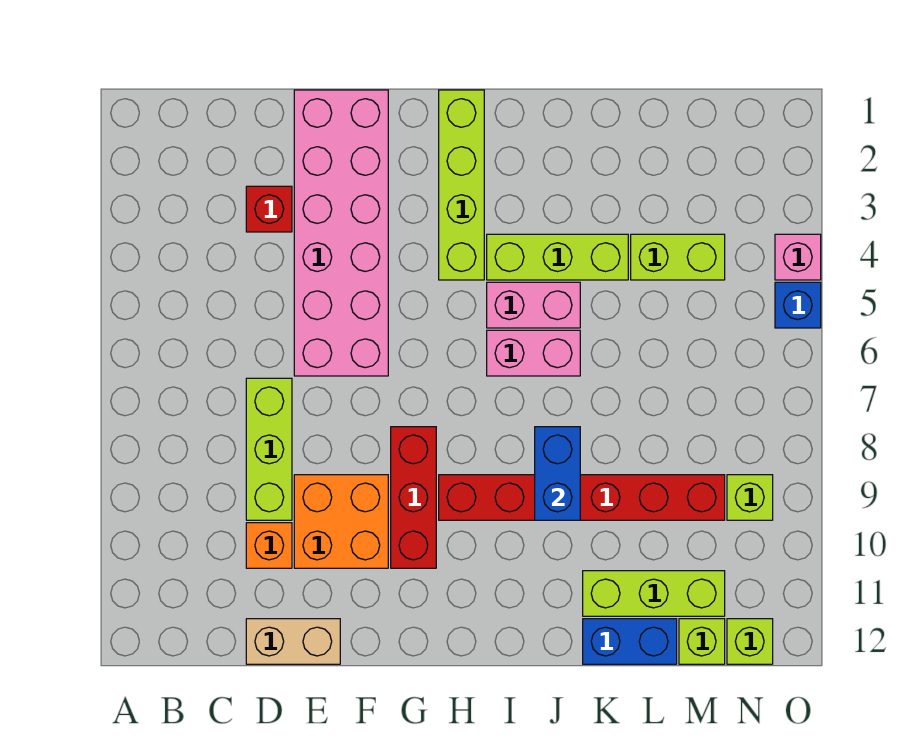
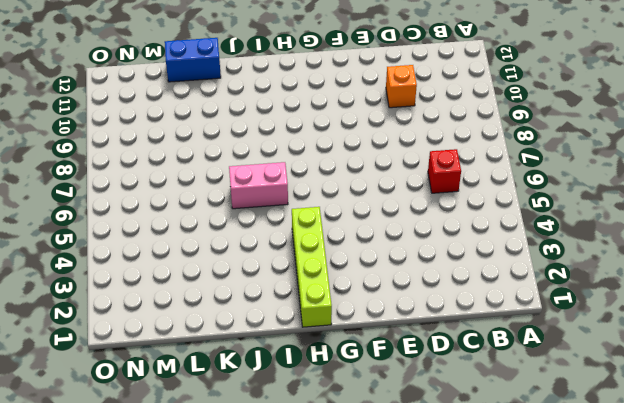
red 1x1 brick [428,149,461,193] -> red 1x1 brick moved to [246,186,292,232]
none -> lime 1x3 brick [246,378,292,520]
none -> tan 1x2 brick [246,619,340,664]
none -> pink 2x6 brick [294,90,388,376]

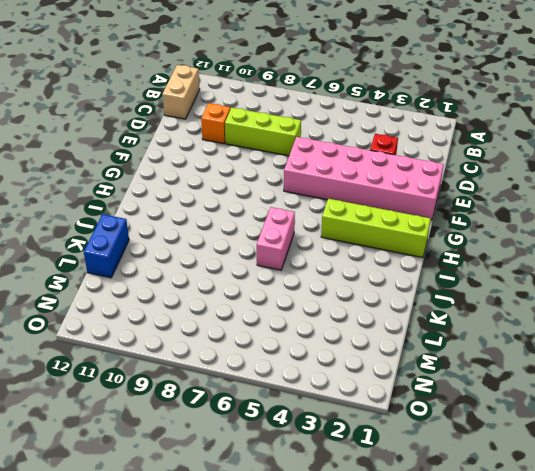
tan 1x2 brick [162,65,200,119] -> tan 1x2 brick moved to [246,619,340,664]
none -> orange 2x2 brick [294,475,388,568]
none -> red 1x3 brick [391,427,436,568]
none -> red 1x6 brick [439,475,725,520]

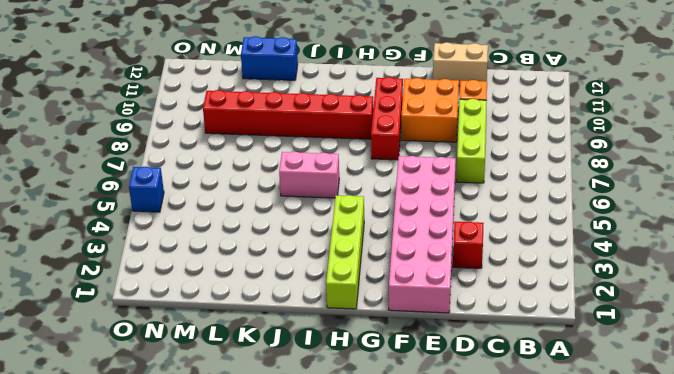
none -> lime 1x3 brick [487,234,628,280]
none -> pink 1x2 brick [487,282,580,328]
none -> lime 1x3 brick [583,571,725,616]

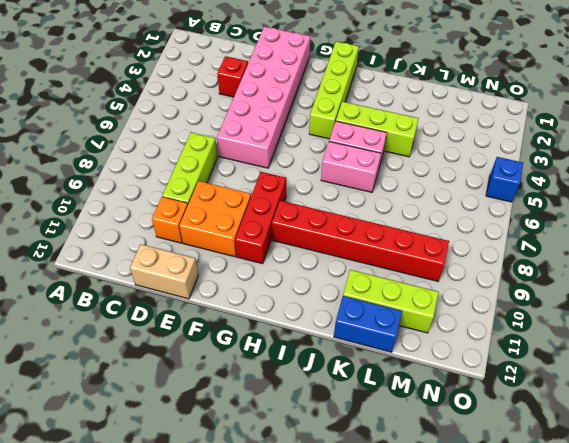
none -> lime 1x2 brick [631,234,725,280]
none -> lime 1x1 brick [679,619,725,664]
none -> lime 1x1 brick [727,475,773,520]

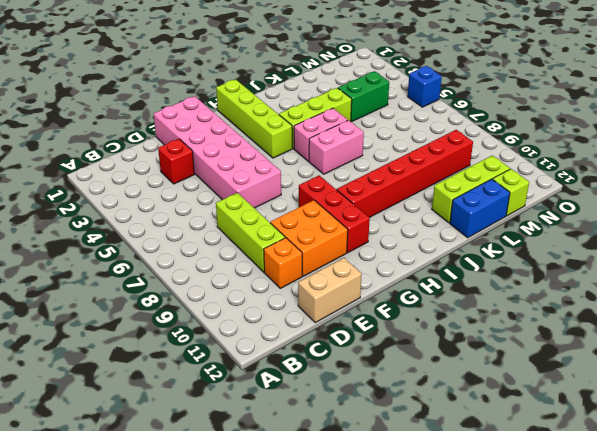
green 1x2 brick [338,71,389,121] -> lime 1x2 brick [631,234,725,280]
none -> lime 1x1 brick [727,475,773,520]
none -> lime 1x1 brick [727,619,773,664]
none -> pink 1x1 brick [775,234,821,280]

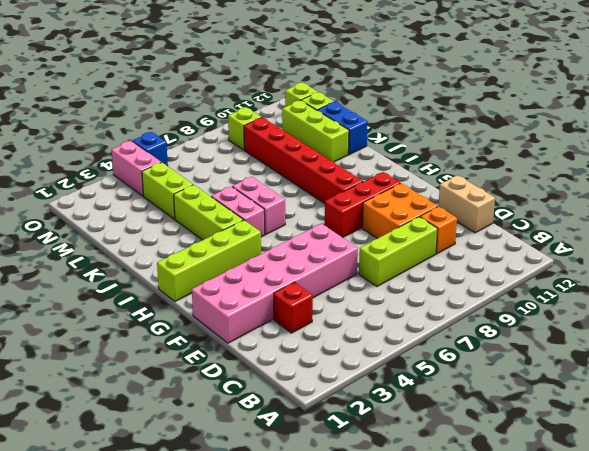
pink 1x2 brick [112,141,161,196] -> pink 1x1 brick [775,234,821,280]
none -> blue 1x2 brick [535,427,580,520]

